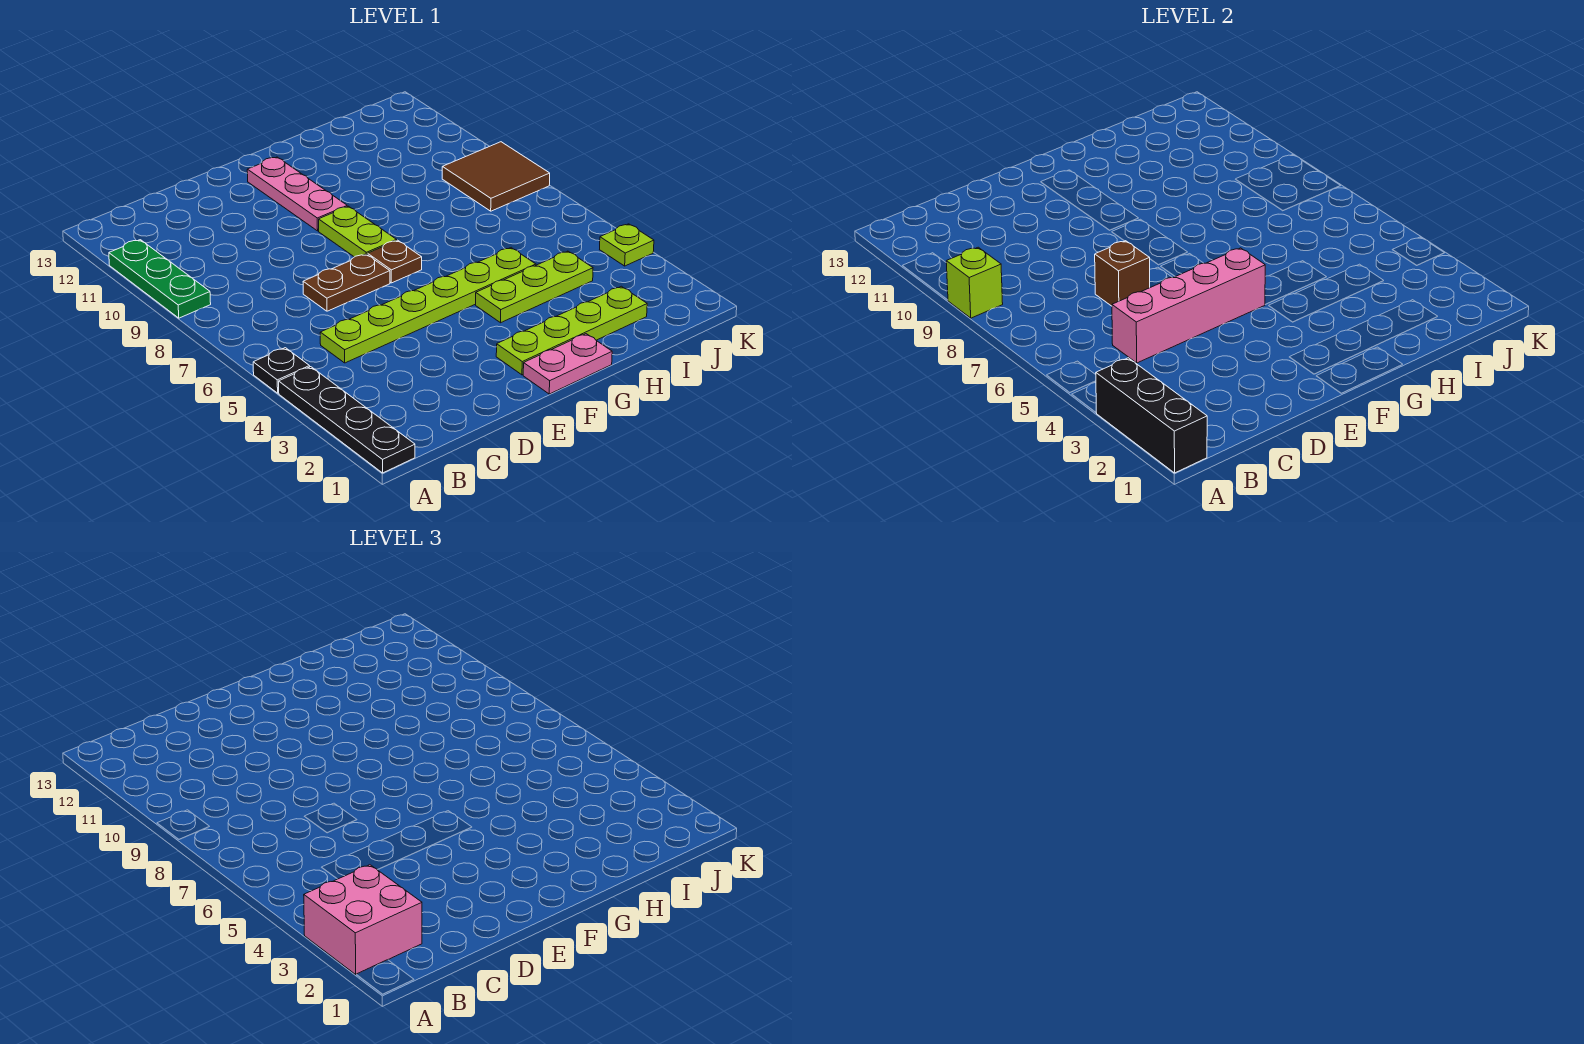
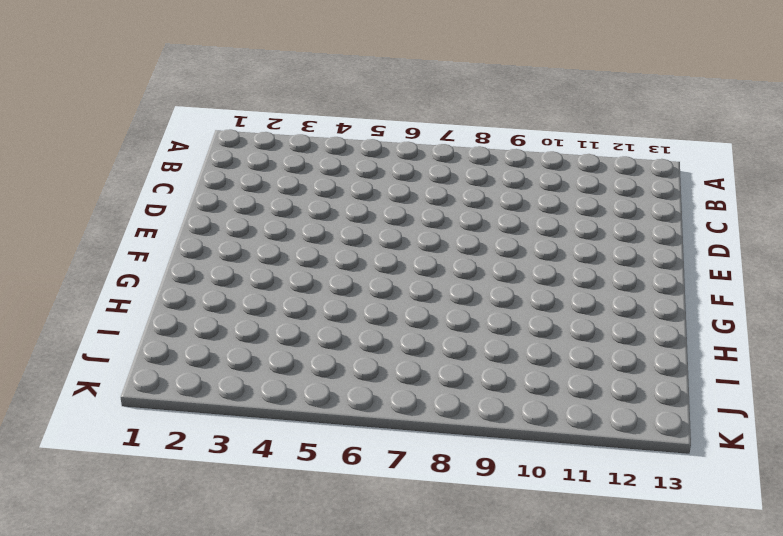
none -> black 1x4 plate [279,367,415,473]
none -> black 1x1 plate [253,348,310,393]
none -> green 1x3 plate [109,240,211,318]

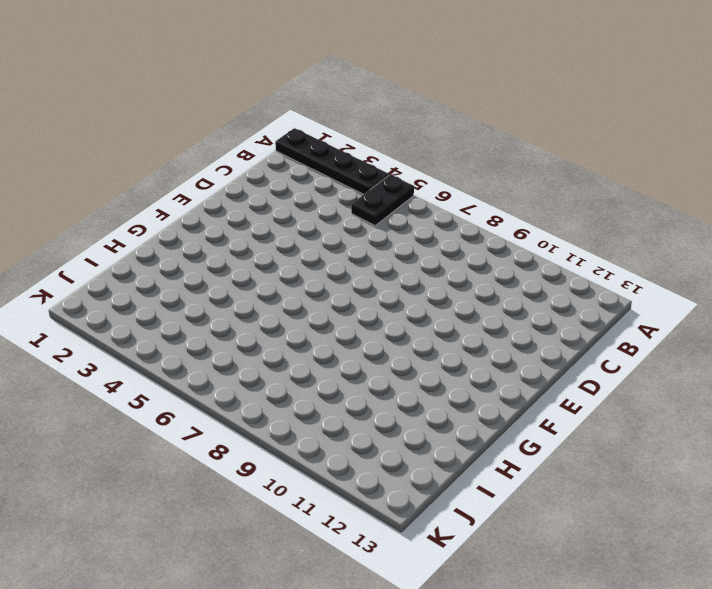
black 1x2 plate [351,174,414,225] -> black 1x1 plate [253,348,310,393]
none -> green 1x3 plate [109,240,211,318]
none -> lime 1x6 plate [320,248,536,363]
none -> brown 1x2 plate [303,254,390,311]

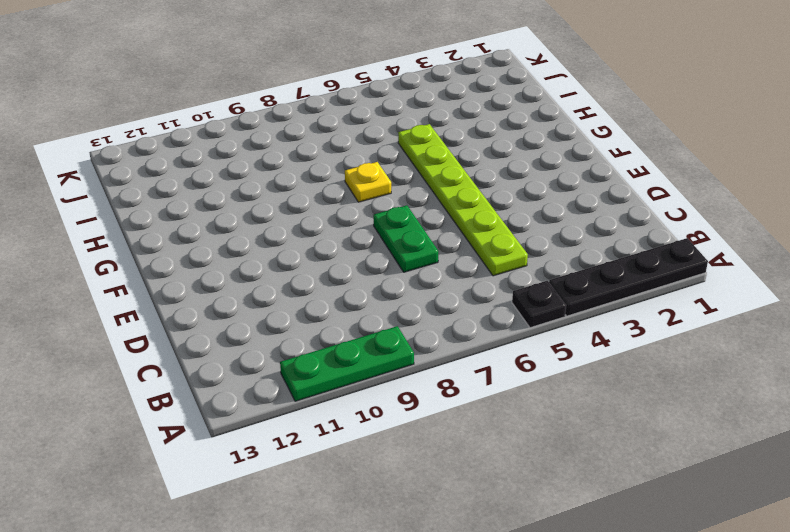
green 1x2 plate [373,205,438,272] -> brown 1x2 plate [303,254,390,311]
yellow 1x1 plate [345,162,391,202] -> none
none -> pink 1x2 plate [523,334,612,394]
none -> lime 1x4 plate [496,286,647,375]
none -> brown 1x1 plate [368,240,422,283]

